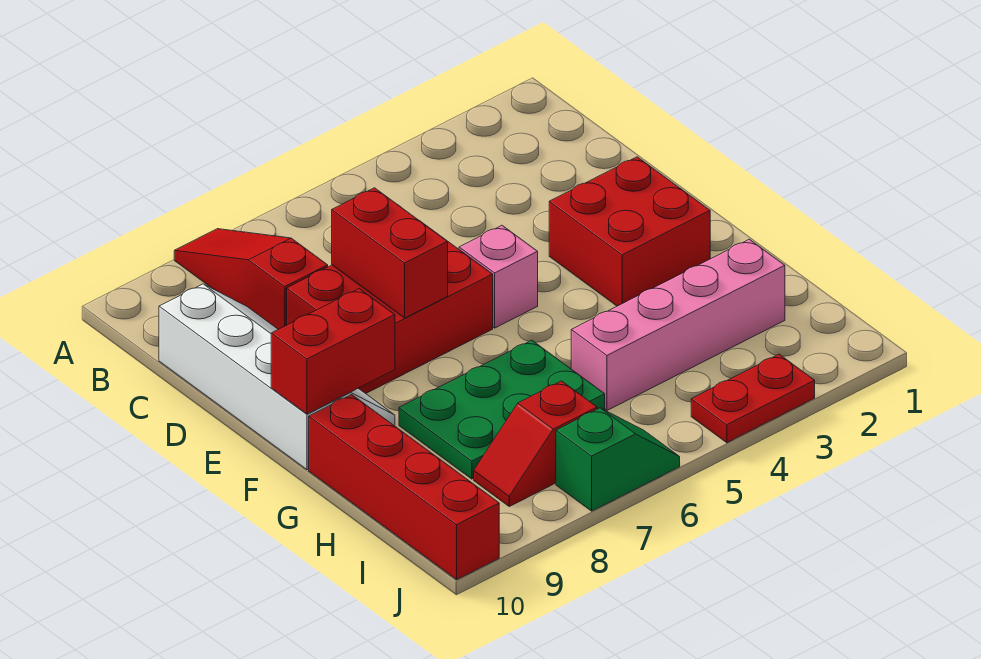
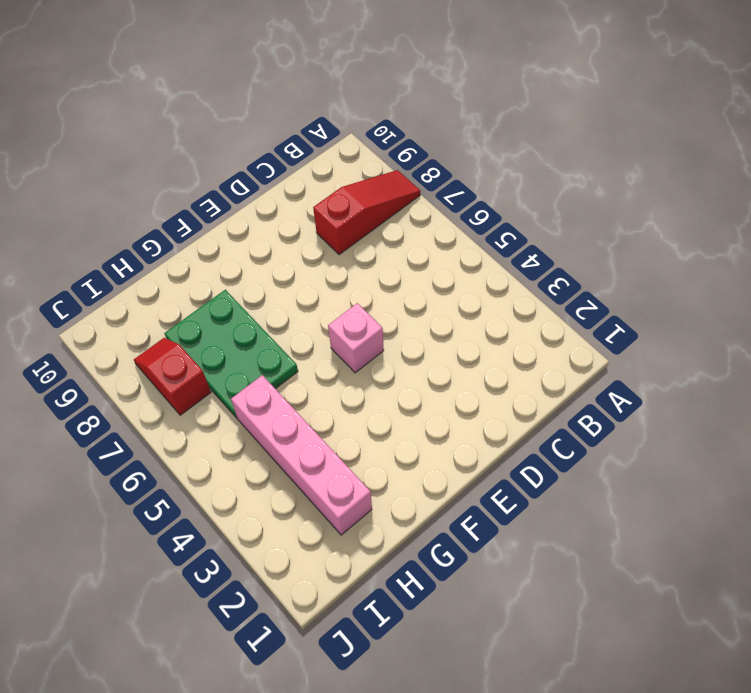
none -> white 2x4 slope [159,284,395,470]
none -> red 2x3 brick [287,221,493,394]
none -> red 2x2 brick [549,157,710,306]

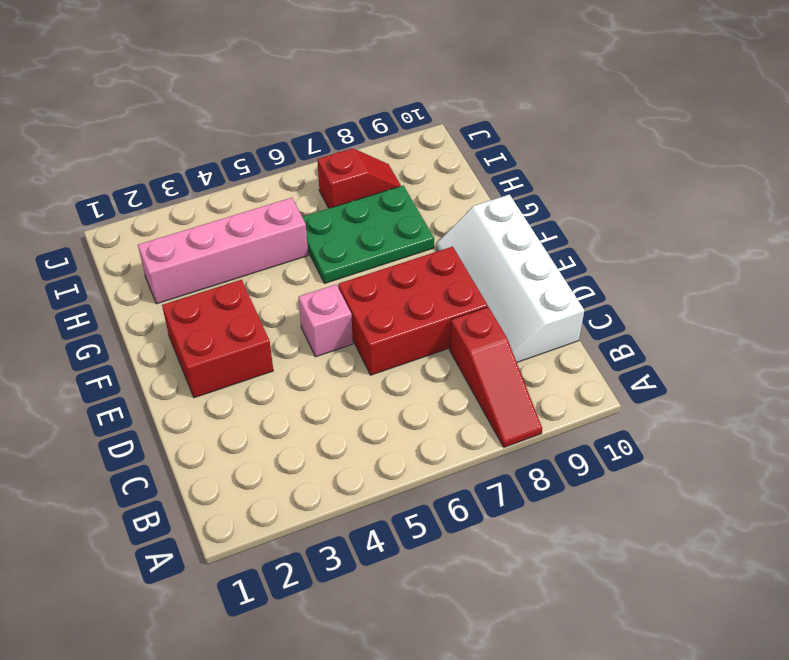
none -> red 1x4 brick [309,395,499,580]
none -> red 1x2 plate [691,354,815,443]
none -> green 1x2 slope [556,408,680,511]

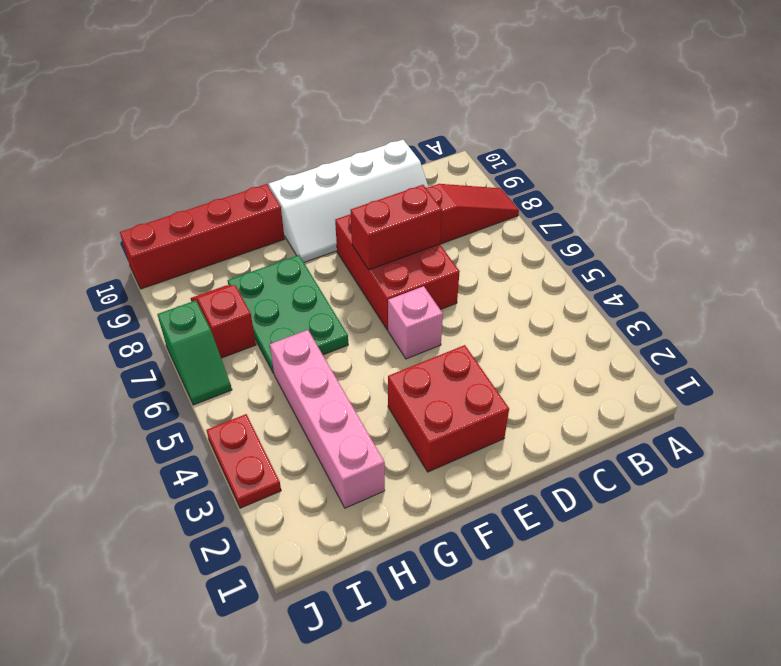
none -> red 1x2 brick [271,289,395,414]

